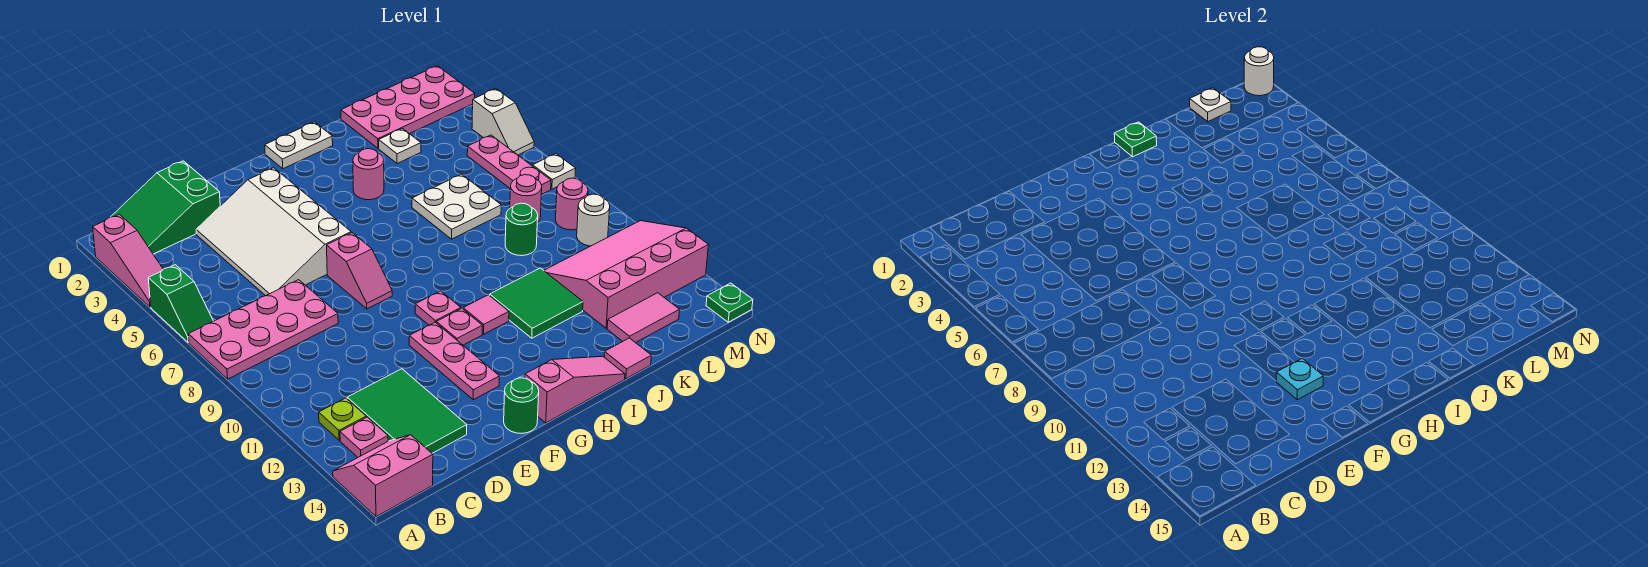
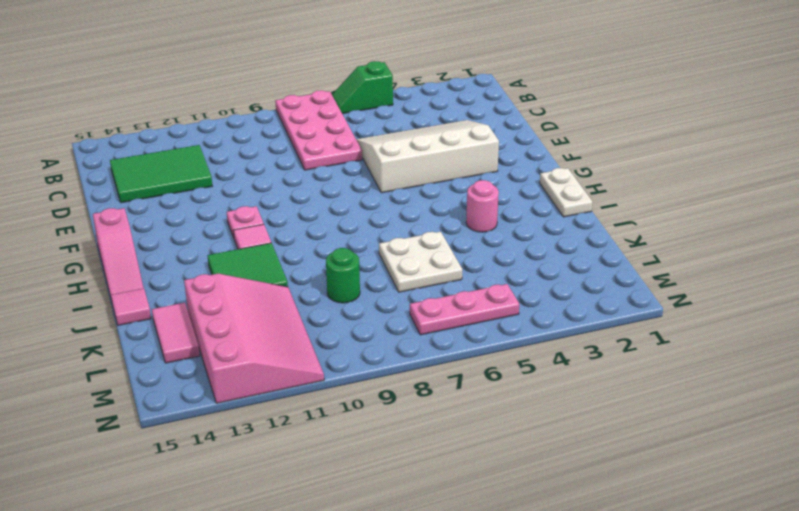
none -> pink 1x3 slope [93,214,163,307]
none -> pink 2x2 slope [333,435,433,517]
none -> green 2x3 slope [111,161,220,254]
none -> lime 1x1 plate [319,398,366,440]

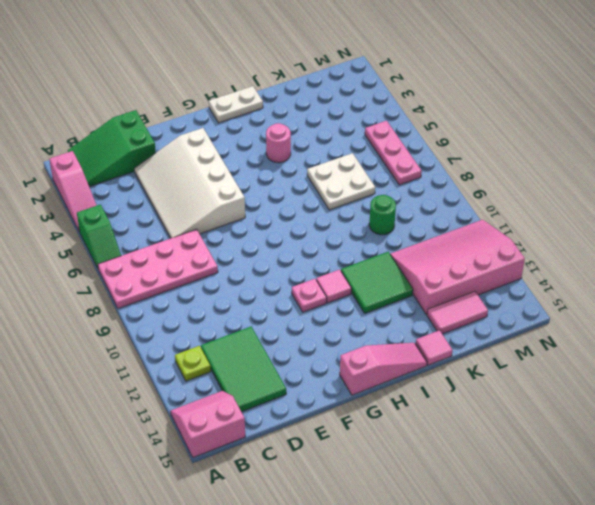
none -> pink 1x1 plate [340,417,388,457]
none -> pink 1x2 slope [327,233,392,309]
none -> pink 1x3 plate [409,322,500,400]
none -> green 1x1 round brick [504,378,539,434]

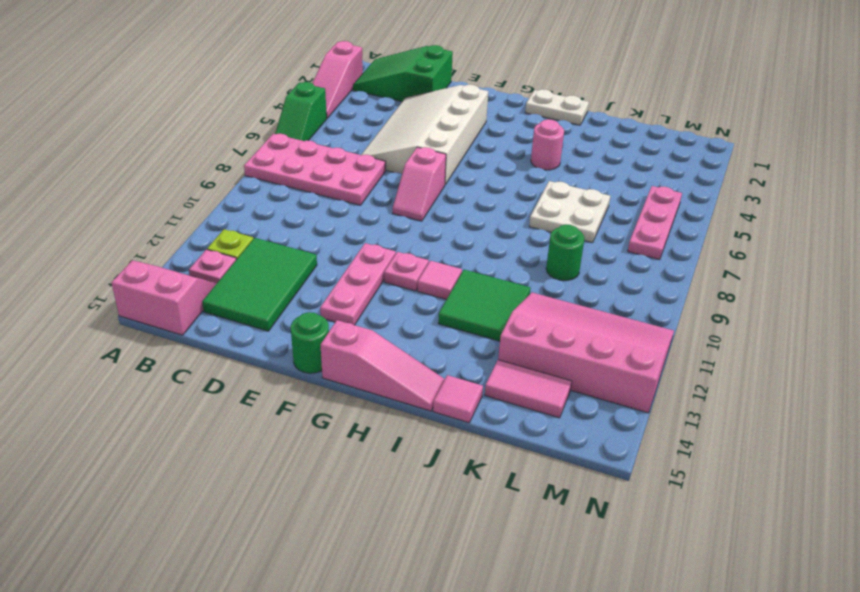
none -> pink 1x1 plate [415,291,461,325]
none -> pink 2x4 plate [341,66,475,148]
none -> white 1x1 plate [379,129,421,164]
none -> pink 1x1 round brick [510,175,542,223]

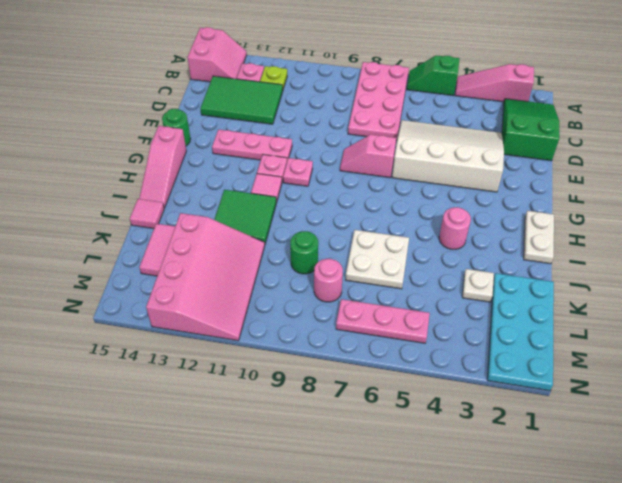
cyan 2x4 plate [487,273,554,391] -> pink 2x4 plate [341,66,475,148]
none -> pink 1x1 round brick [555,178,588,230]
none -> white 1x1 round brick [577,194,610,246]
none -> white 1x2 slope [472,89,534,155]
none -> white 1x1 plate [533,154,576,189]

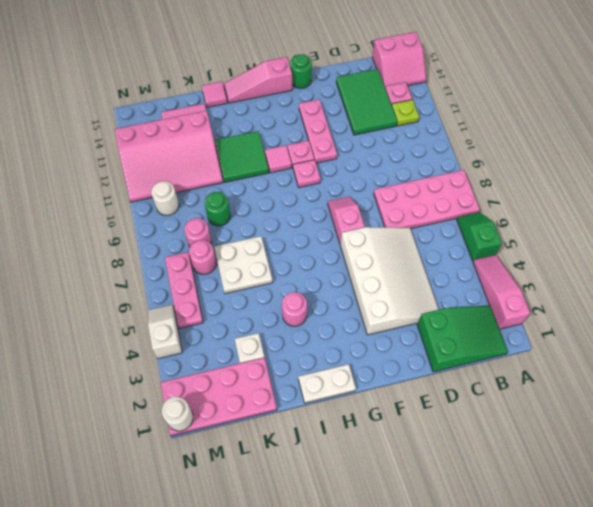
pink 1x1 round brick [189,240,216,274] -> pink 1x1 round brick moved to [555,178,588,230]
none -> white 1x1 plate [533,154,576,189]
none -> green 1x1 plate [706,283,753,322]
none -> cyan 1x1 plate [1276,358,1324,400]
none -> green 1x1 plate [1114,122,1157,157]

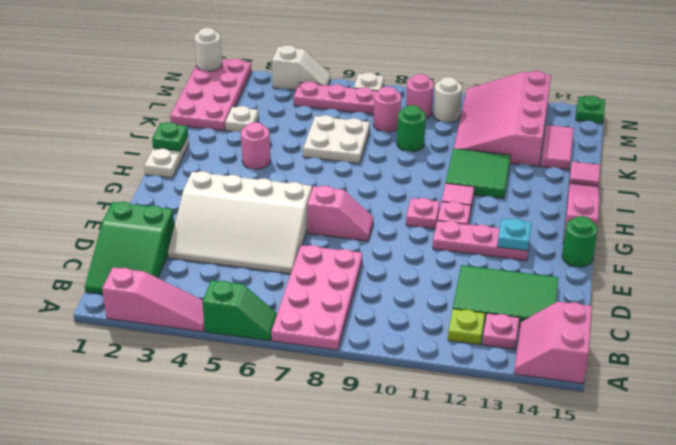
none -> white 1x1 plate [1190,88,1231,121]

